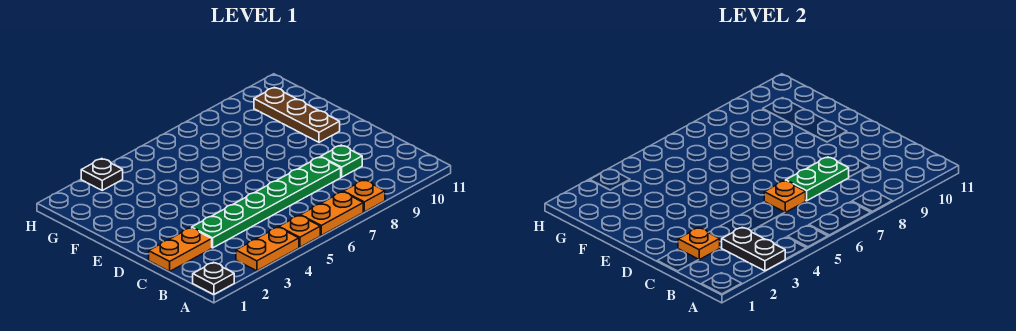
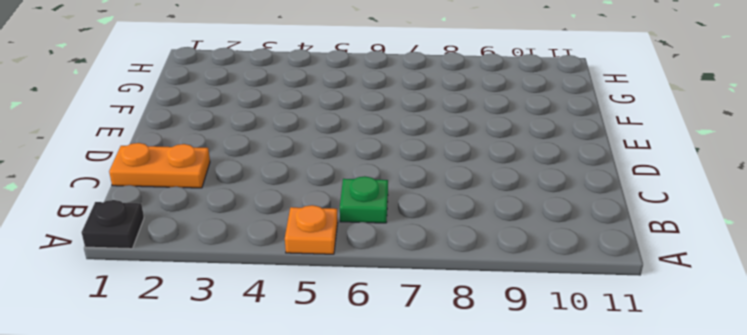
green 1x1 plate [340,176,388,223] -> green 1x1 plate moved to [321,145,362,177]
none -> orange 1x2 plate [236,227,299,271]
none -> orange 1x2 plate [300,192,363,235]
none -> orange 1x1 plate [343,180,385,212]

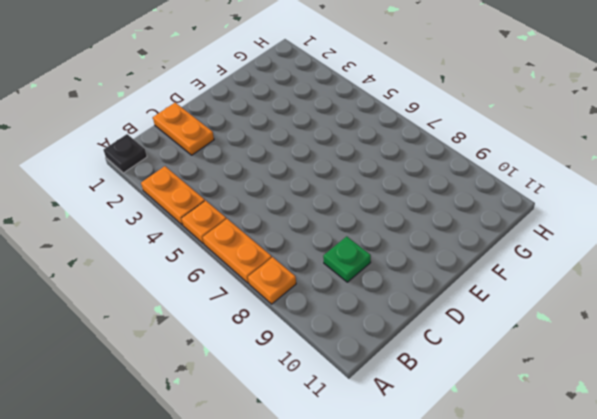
none -> green 1x6 plate [192,157,341,248]
none -> brown 1x3 plate [254,87,340,142]
none -> black 1x1 plate [81,159,123,190]

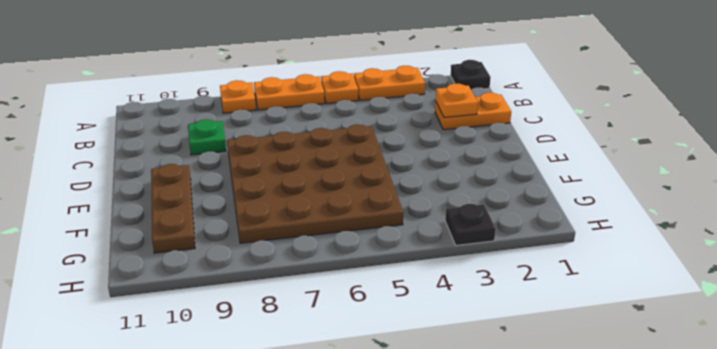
brown 4x4 plate [227,124,403,243] -> none
none -> green 1x6 plate [192,157,341,248]
none -> black 1x2 plate [722,227,785,271]
none -> orange 1x1 plate [764,181,806,212]

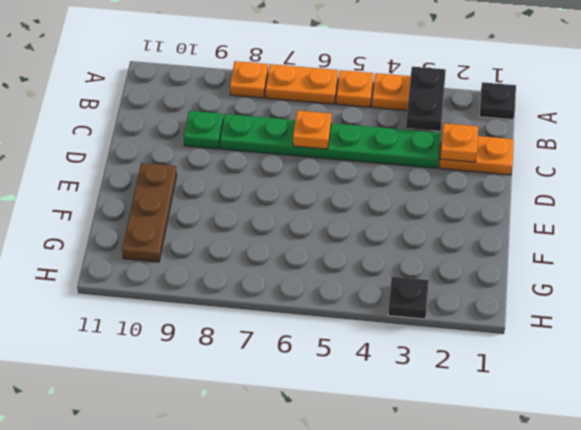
none -> green 1x2 plate [786,157,849,201]

